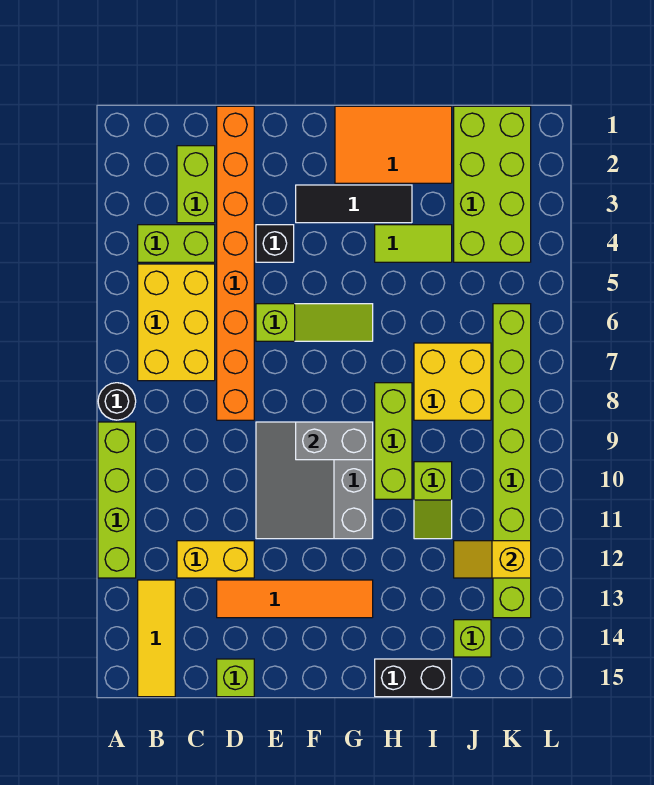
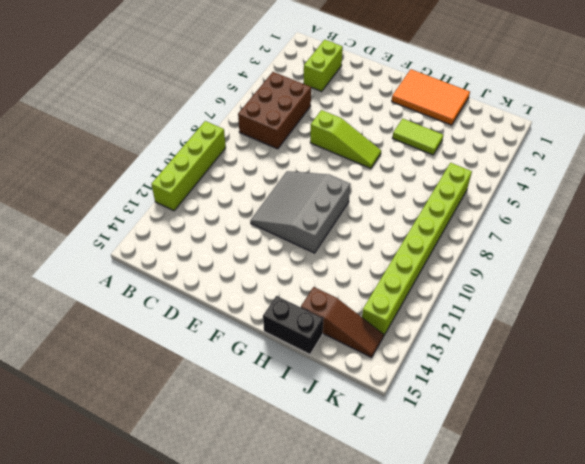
brown 2x3 brick [238,72,311,149] -> yellow 2x3 brick [138,264,215,381]
brown 1x3 slope [301,287,384,357] -> lime 1x1 brick [454,620,491,657]
none -> black 1x1 round brick [98,383,136,420]
none -> lime 1x2 brick [138,225,215,262]
none -> yellow 1x3 tile [138,580,175,697]

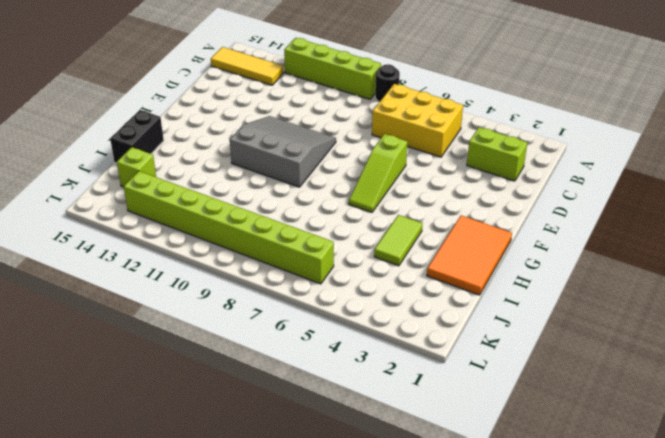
none -> lime 1x2 brick [138,225,215,262]
none -> yellow 1x2 brick [177,541,254,578]
none -> orange 1x8 brick [217,106,254,420]

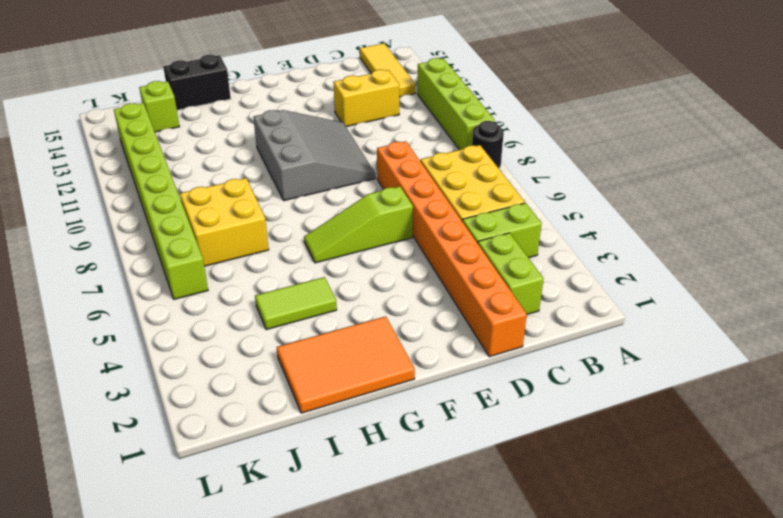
none -> orange 1x4 tile [217,580,373,618]
none -> lime 1x1 brick [217,659,254,697]
none -> black 1x1 brick [256,225,294,262]

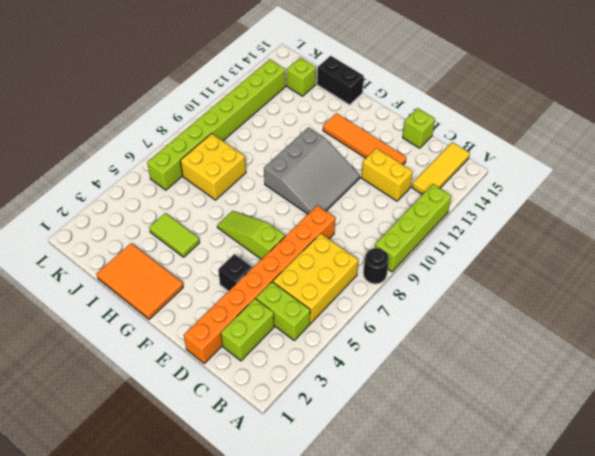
none -> black 1x3 tile [296,185,412,223]
none -> lime 1x3 brick [375,383,412,499]
none -> lime 1x2 slope [414,462,452,539]

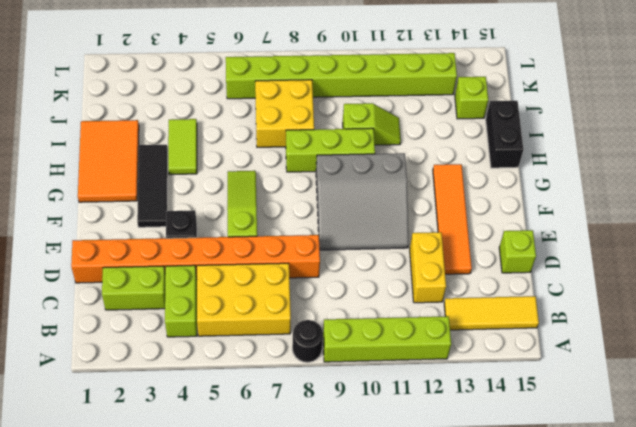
none -> lime 2x4 brick [454,106,531,262]
none -> grey 1x2 brick [296,422,373,460]
none -> yellow 1x2 slope [454,541,531,578]

